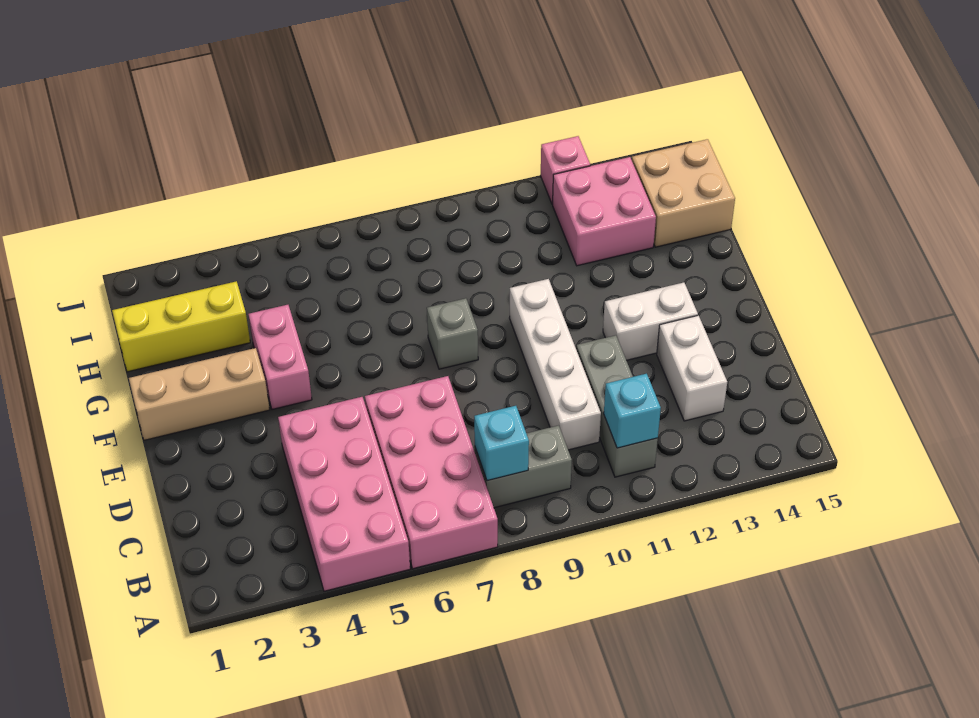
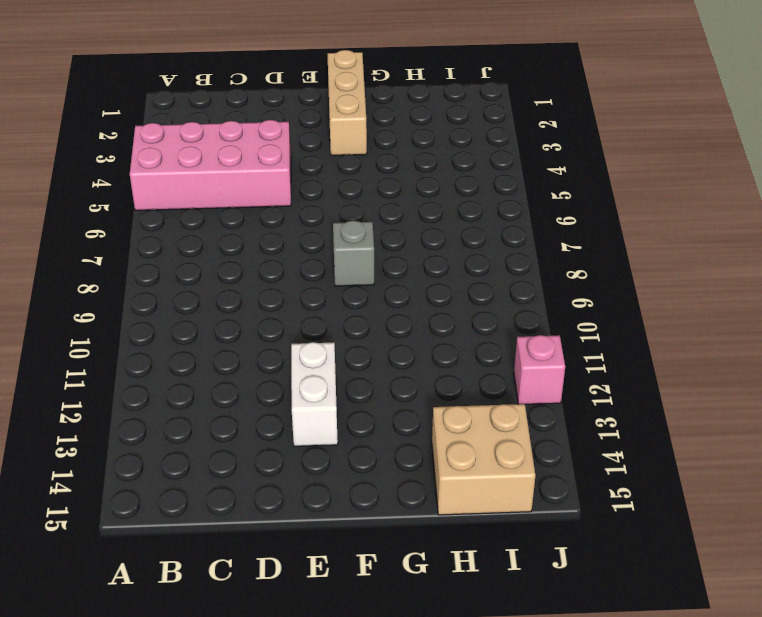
none -> pink 2x4 brick [365,376,498,569]
none -> grey 1x2 brick [475,425,572,508]
none -> grey 1x3 brick [576,335,658,477]

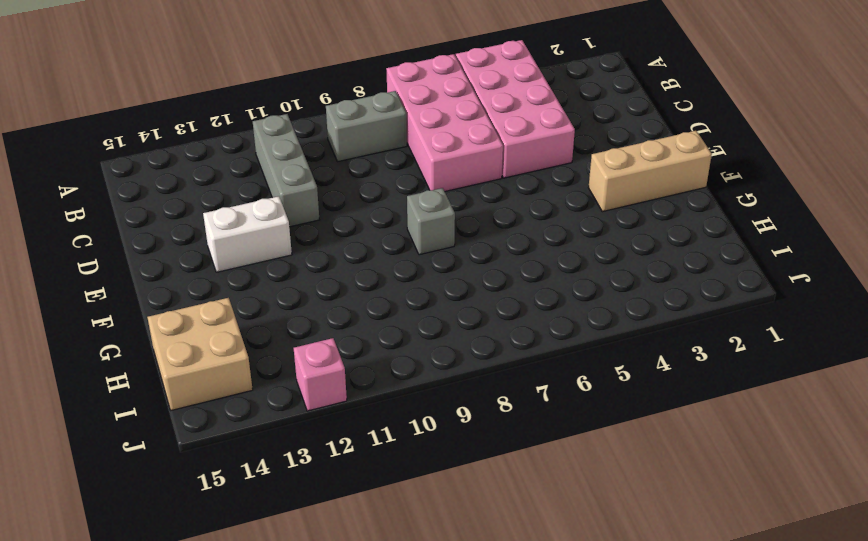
none -> white 1x4 brick [510,279,601,450]
none -> white 1x2 brick [657,315,727,421]
none -> pink 1x2 brick [248,305,312,410]

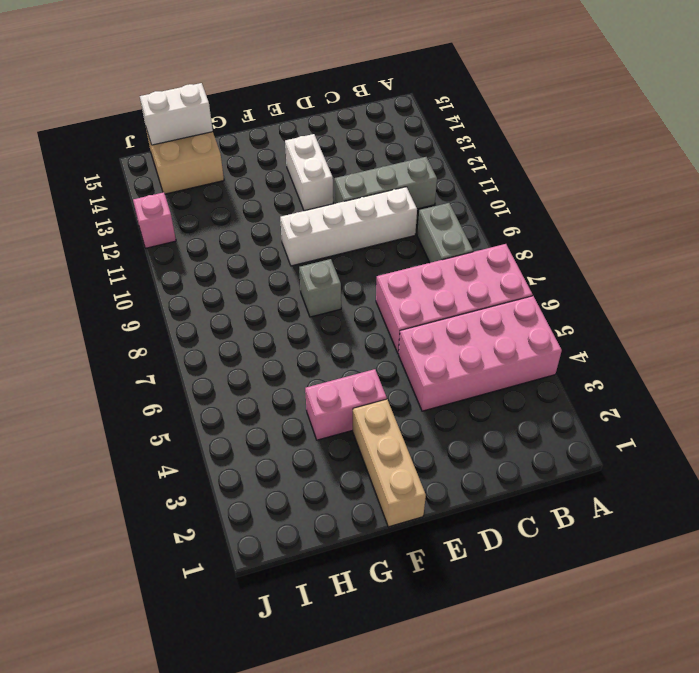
white 1x2 brick [140,83,213,145] -> white 1x2 brick moved to [657,315,727,421]
none -> yellow 1x3 brick [112,281,250,372]
none -> pink 2x2 brick [553,157,656,266]
none -> cyan 1x1 brick [474,406,529,481]

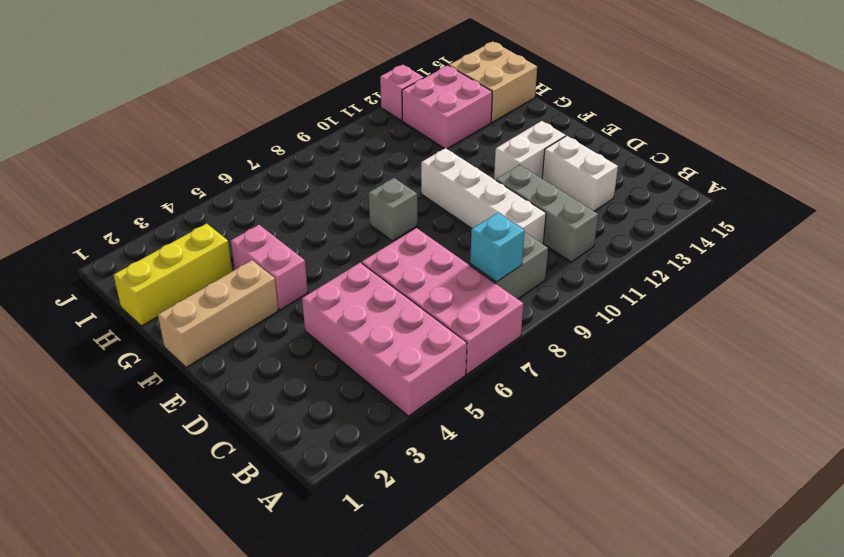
none -> cyan 1x1 brick [604,374,661,448]

